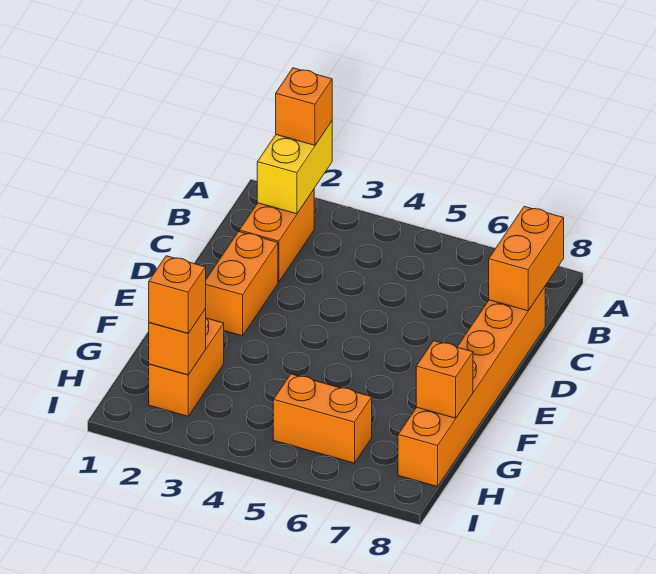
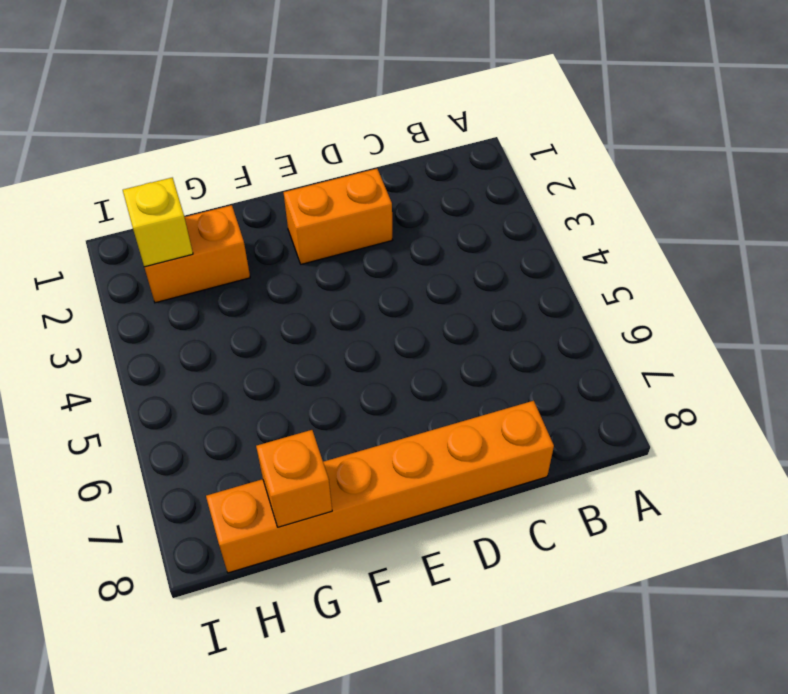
yellow 1x1 brick [123,178,193,267] -> orange 1x1 brick [149,309,206,375]
none -> orange 1x2 brick [239,190,314,282]
none -> orange 1x2 brick [273,374,372,463]

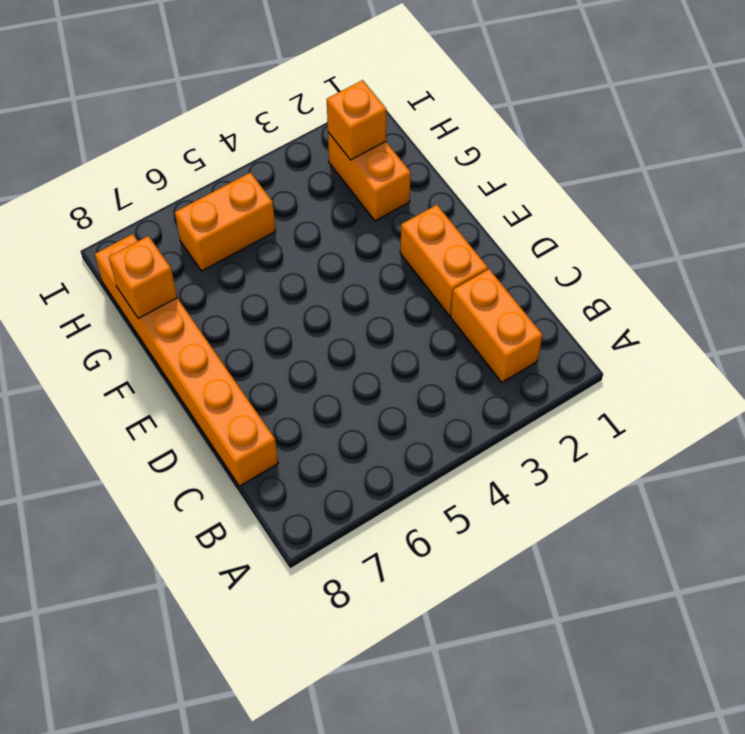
none -> yellow 1x2 brick [257,121,332,214]
none -> orange 1x2 brick [489,206,564,311]

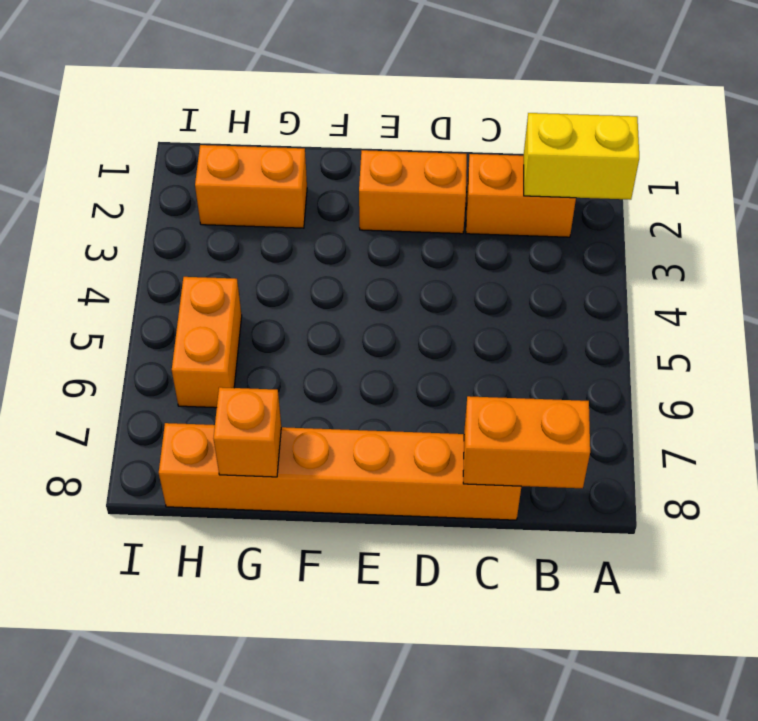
none -> orange 1x1 brick [149,309,206,375]
none -> orange 1x1 brick [276,68,332,145]

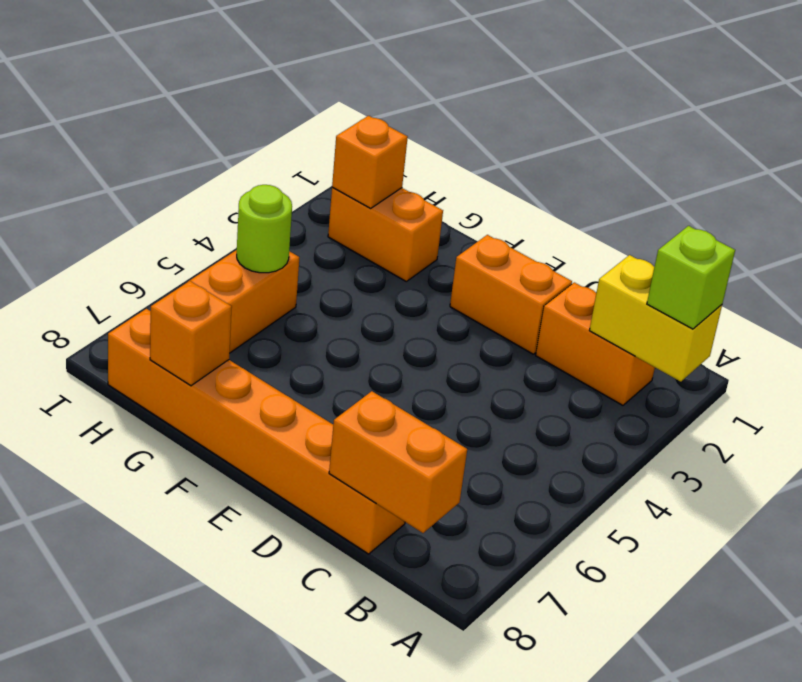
lime 1x1 brick [647,226,735,329] -> orange 1x1 brick [276,68,332,145]
lime 1x1 round brick [237,185,292,273] -> none
none -> orange 1x1 brick [149,256,206,333]

